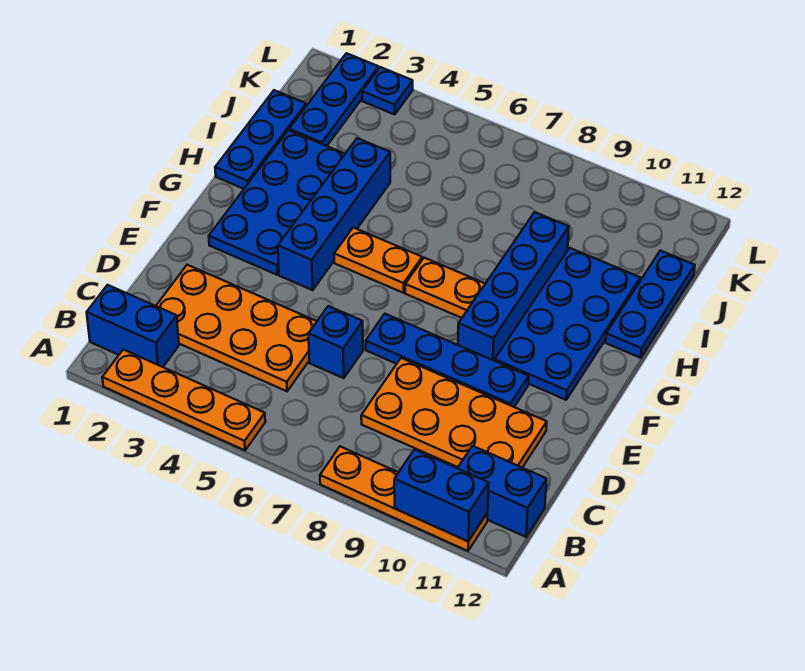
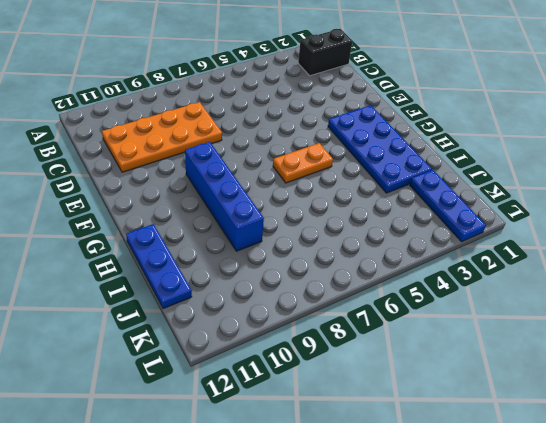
black 1x2 brick [298,29,352,76] -> blue 1x2 brick [87,285,179,367]
none -> orange 1x4 plate [102,350,265,450]
none -> orange 1x4 plate [320,446,488,551]
none -> blue 1x2 brick [457,446,547,537]

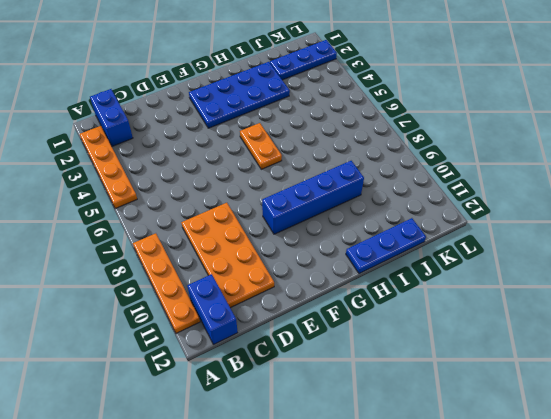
none -> orange 2x4 plate [156,265,317,391]
none -> blue 1x1 brick [309,306,363,378]
none -> blue 1x4 plate [366,314,529,407]

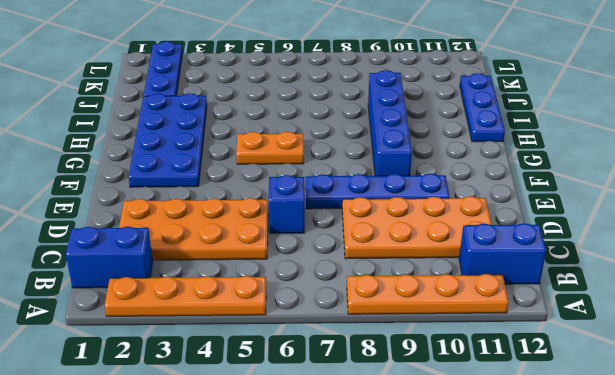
none -> blue 1x4 brick [278,138,390,290]
none -> blue 2x4 plate [495,248,640,400]
none -> orange 1x2 plate [405,258,485,318]

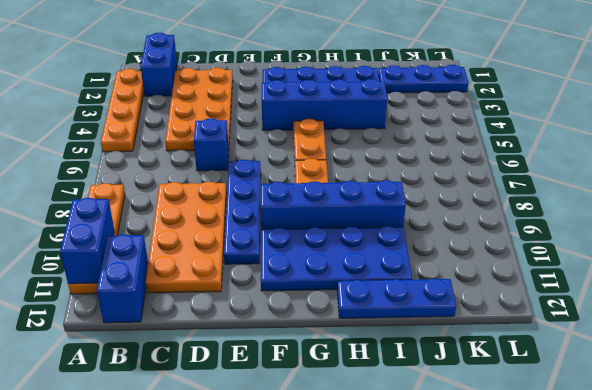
none -> blue 1x3 plate [215,90,306,189]
none -> blue 1x1 plate [362,67,413,115]

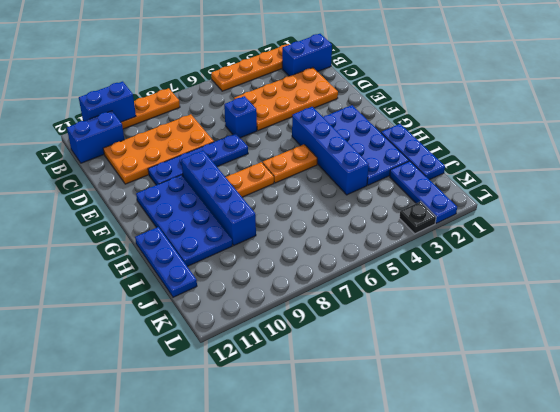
black 1x1 plate [399,202,436,234] -> blue 1x1 plate [362,67,413,115]

